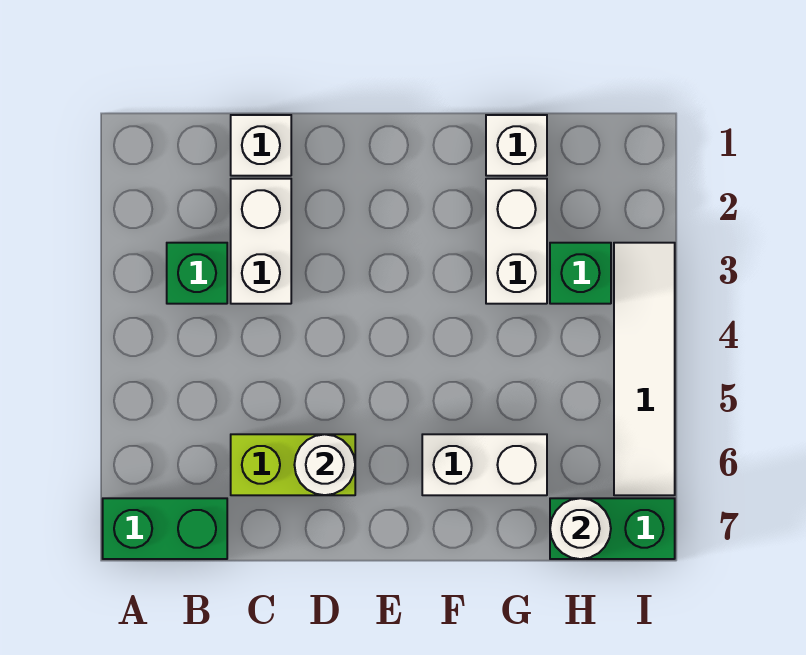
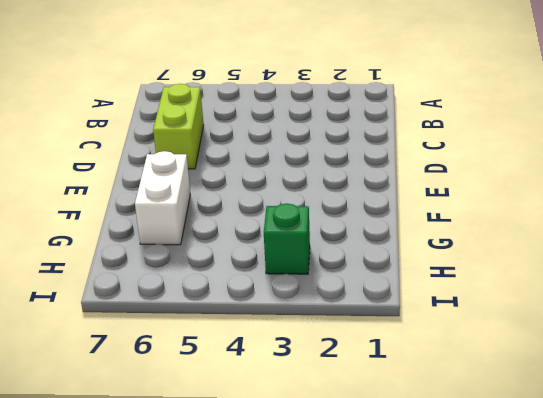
none -> green 1x2 brick [103,498,227,559]
none -> green 1x1 brick [167,243,227,304]
none -> white 1x1 brick [231,115,291,176]

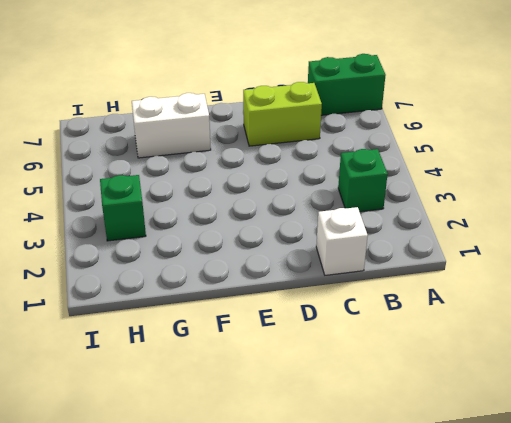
none -> white 1x2 brick [231,179,291,304]
none -> white 1x1 brick [486,115,547,176]
none -> white 1x2 brick [486,179,547,304]

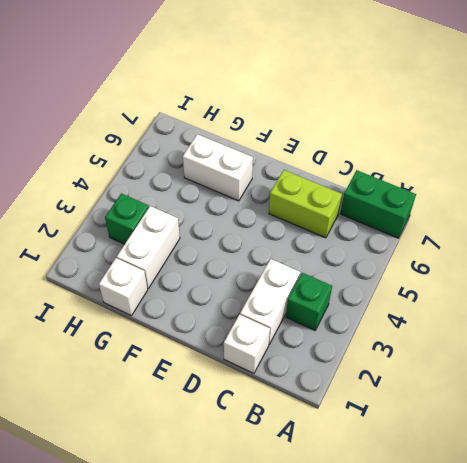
none -> green 1x2 brick [550,498,675,559]
none -> white 1x4 tile [614,243,675,495]
none -> white 1x1 round brick [294,434,355,495]

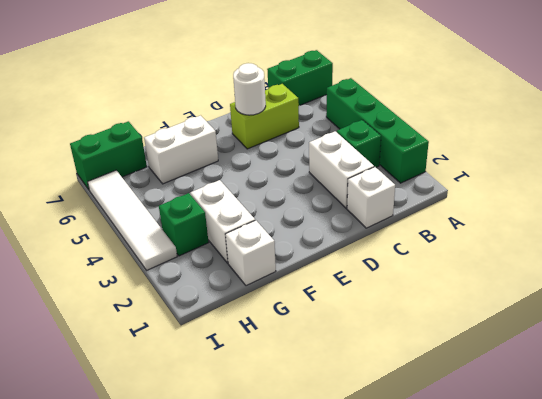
green 1x4 brick [326,78,429,183] -> none
none -> white 1x1 round brick [550,498,611,559]

